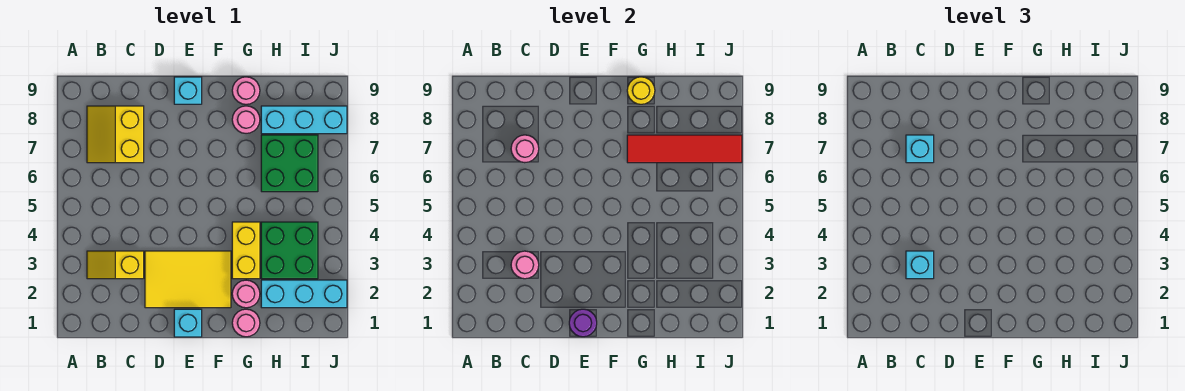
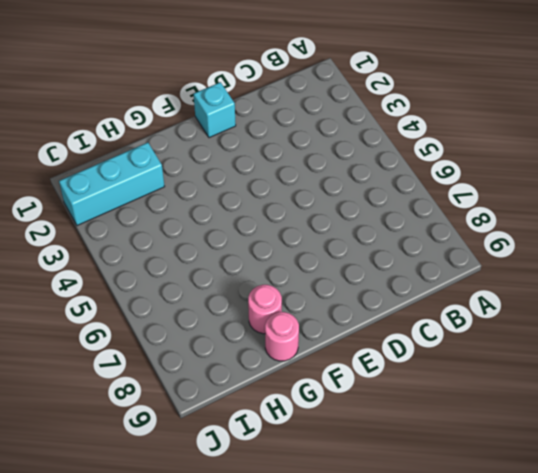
none -> yellow 1x2 slope [87,251,144,279]
none -> yellow 2x2 slope [87,106,144,163]
none -> yellow 2x3 tile [145,251,231,308]

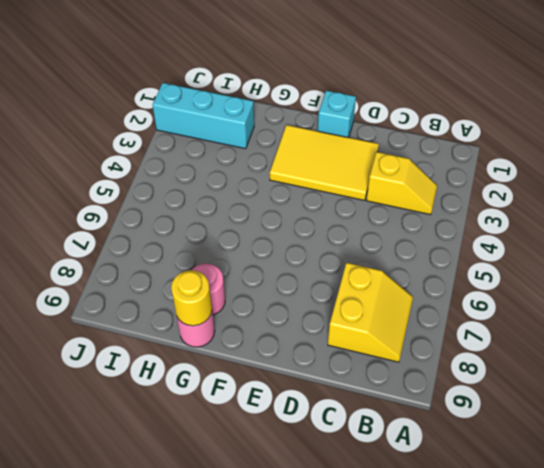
none -> cyan 1x1 brick [174,77,202,104]
none -> pink 1x1 round brick [232,309,260,337]
none -> pink 1x1 round brick [232,280,260,308]

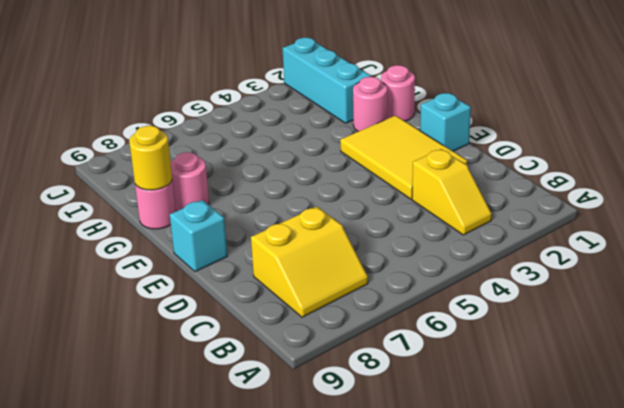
none -> yellow 1x2 brick [232,222,260,279]
none -> green 2x2 brick [261,222,318,279]
none -> green 2x2 brick [261,135,318,192]

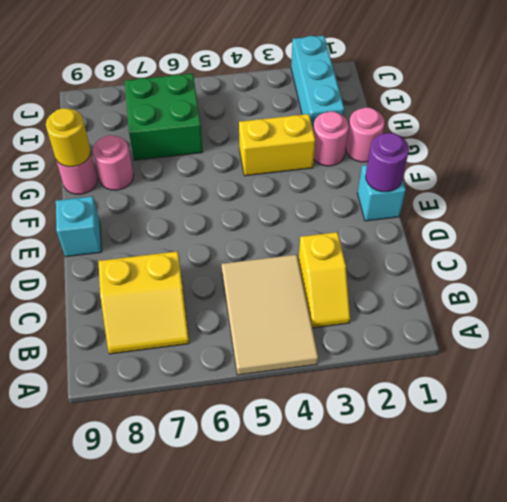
tan 2x3 tile [222,255,318,375] -> none
none -> yellow 2x3 tile [145,251,231,308]
none -> green 2x2 brick [261,222,318,279]
none -> cyan 1x3 brick [261,106,347,134]

